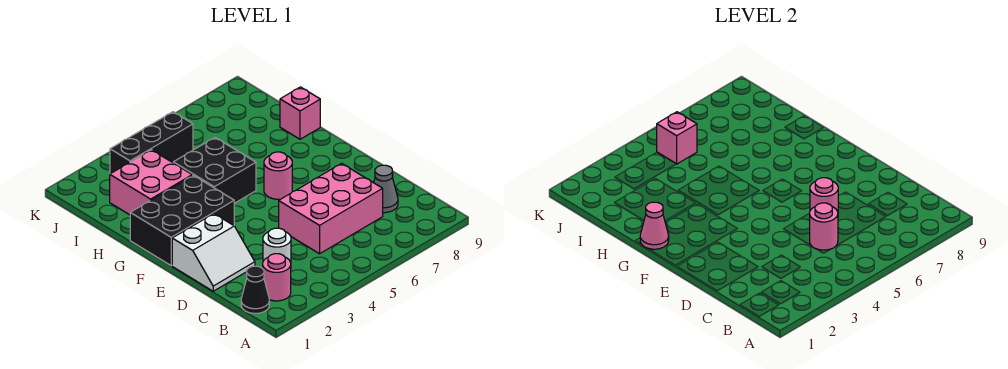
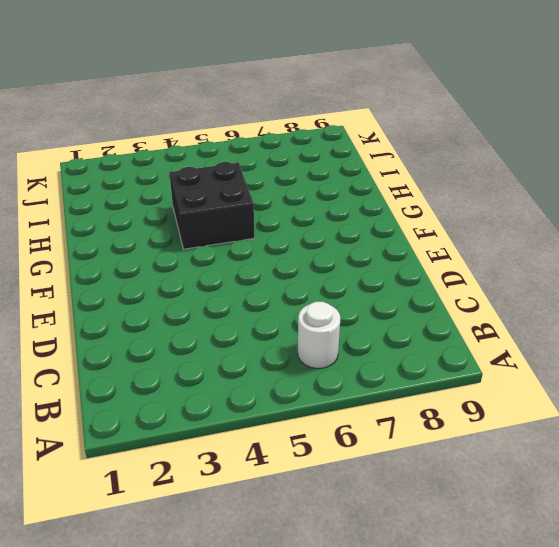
white 1x1 round brick [298,302,340,369] -> white 1x1 round brick moved to [263,228,291,262]
none -> black 1x1 cone [241,266,269,313]
none -> pink 1x1 round brick [263,254,291,301]
none -> pink 2x3 brick [279,163,383,254]

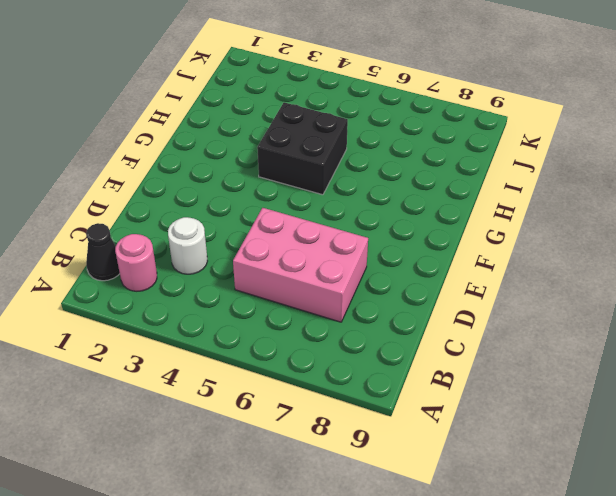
none -> grey 1x1 cone [374,165,398,213]
none -> white 2x2 slope [172,214,255,291]
none -> black 2x3 brick [130,175,234,266]

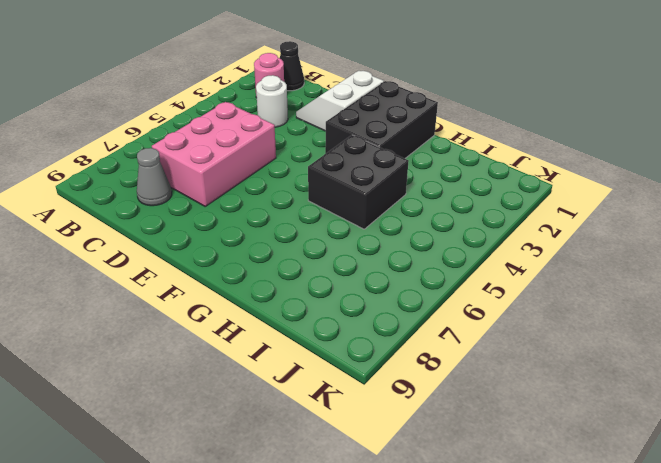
none -> pink 1x1 round brick [264,152,292,199]
none -> pink 2x2 brick [110,150,192,215]
none -> pink 1x1 brick [280,87,320,139]

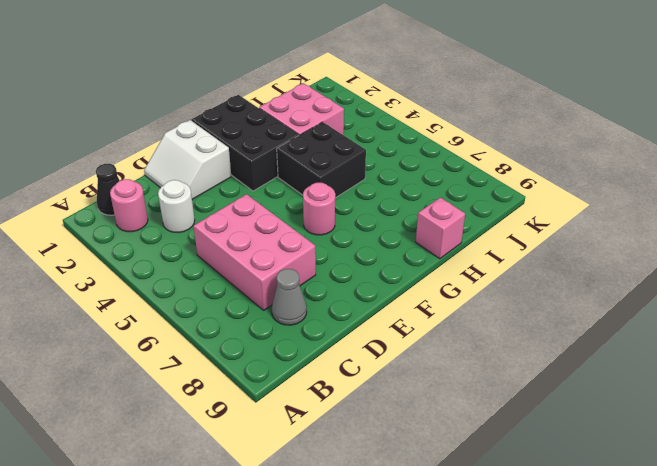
none -> black 1x3 brick [110,112,193,174]
none -> pink 1x1 round brick [810,203,838,250]
none -> pink 1x1 round brick [810,178,838,211]

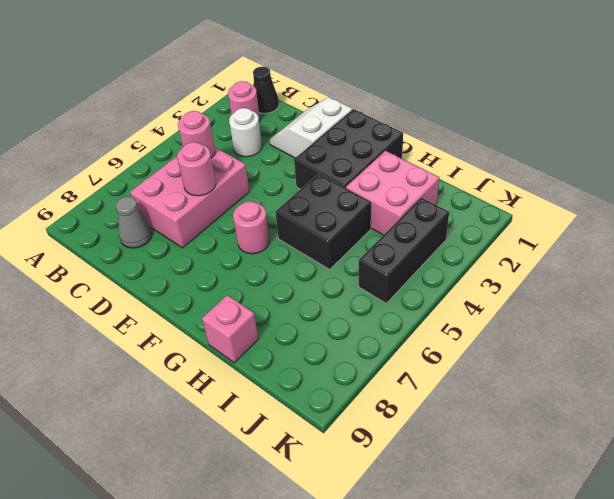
none -> pink 1x1 cone [640,202,669,249]
none -> pink 1x1 brick [657,112,697,164]

